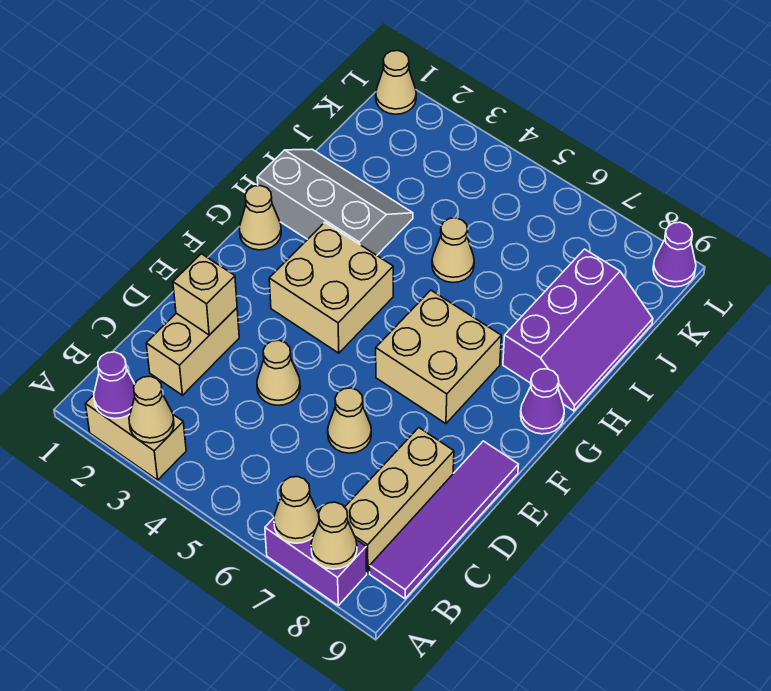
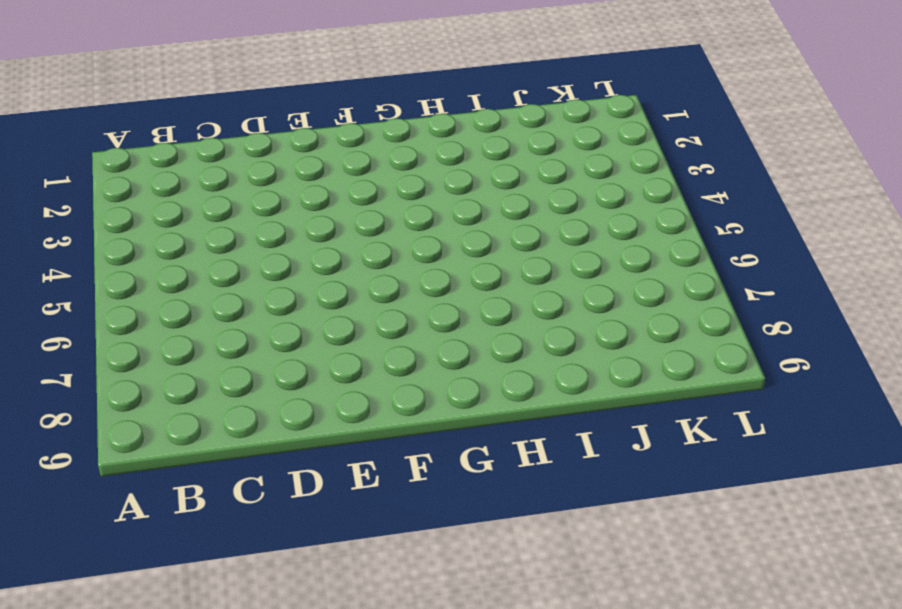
none -> tan 1x2 brick [86,395,186,480]
none -> purple 1x2 brick [265,518,367,605]
none -> tan 1x3 brick [345,428,454,573]

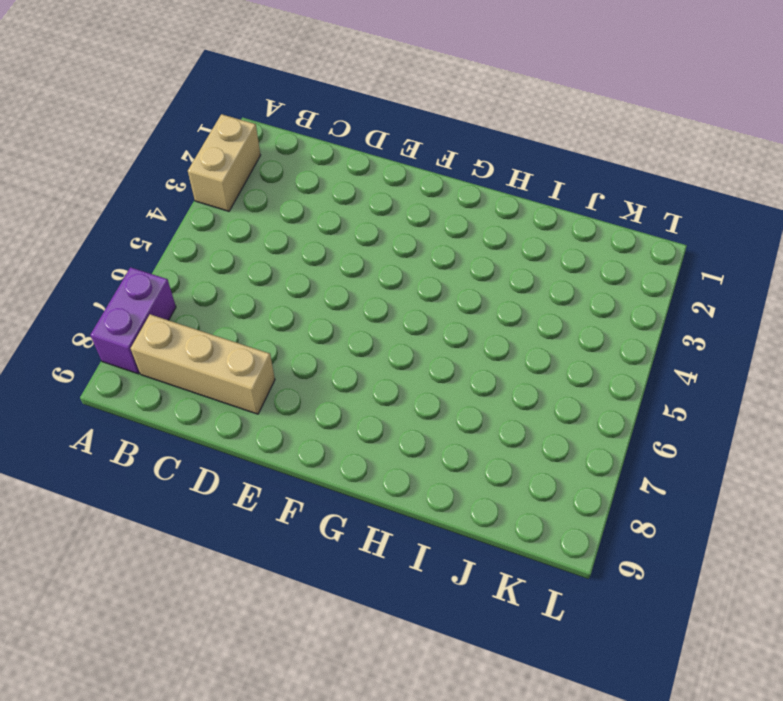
none -> purple 1x4 tile [370,441,518,599]
none -> tan 1x2 brick [146,308,239,395]
none -> tan 1x1 cone [257,340,300,405]

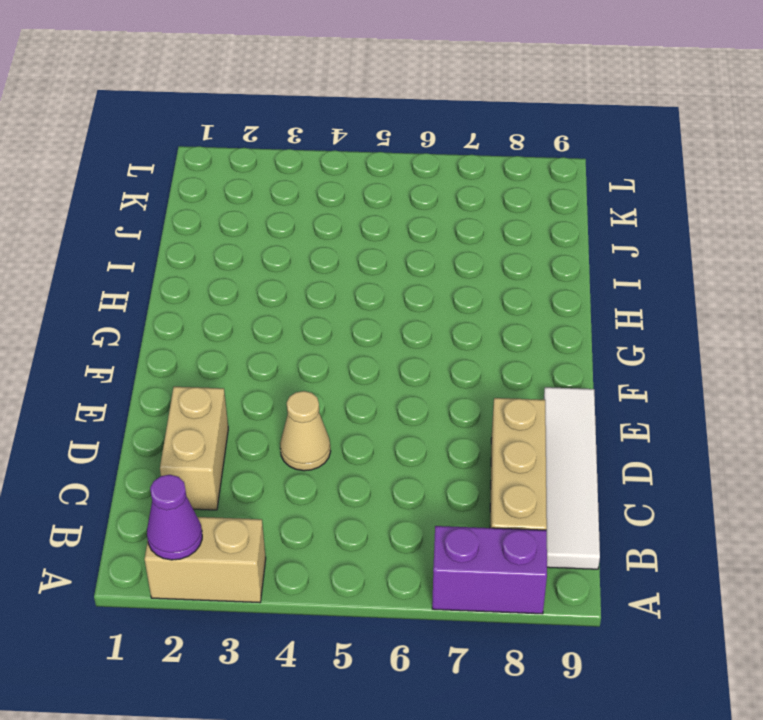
white 1x4 tile [544,387,600,569] -> purple 1x4 tile [370,441,518,599]
none -> tan 1x1 cone [328,388,371,453]
none -> tan 2x2 brick [269,222,393,353]
none -> tan 2x2 brick [376,290,501,424]

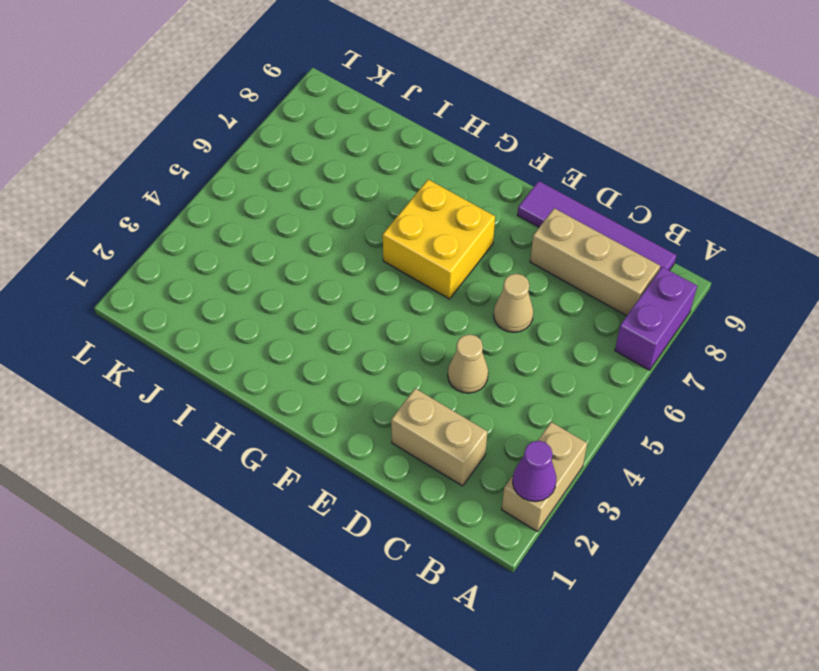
yellow 2x2 brick [383,180,495,299] -> tan 2x2 brick [376,290,501,424]
none -> tan 2x2 brick [269,222,393,353]
none -> tan 1x1 cone [239,186,281,250]
none -> purple 1x1 cone [521,369,564,434]

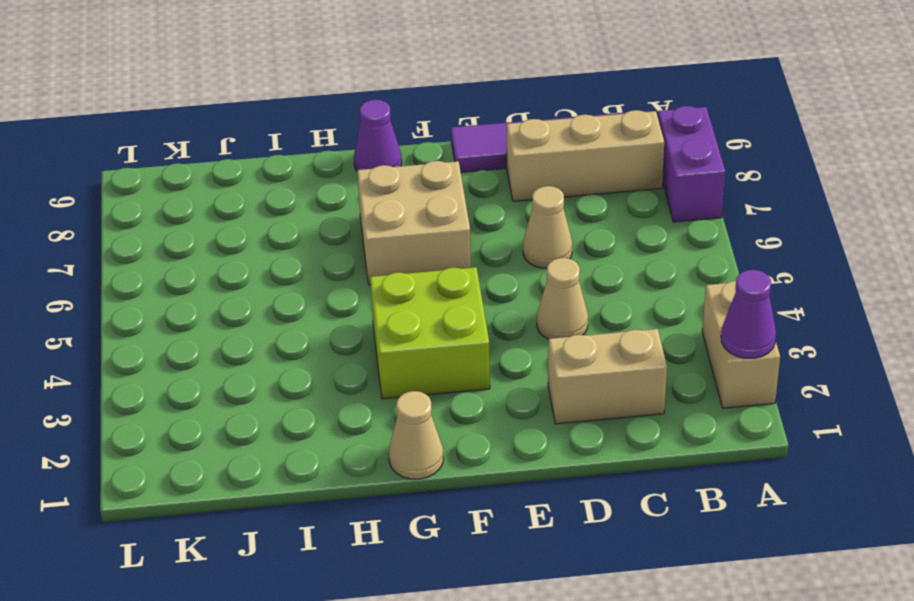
lime 2x2 brick [370,267,490,399] -> tan 2x2 brick [269,222,393,353]
none -> grey 2x3 slope [257,149,413,255]
none -> purple 2x3 slope [503,249,653,411]
none -> tan 1x1 cone [432,218,474,283]

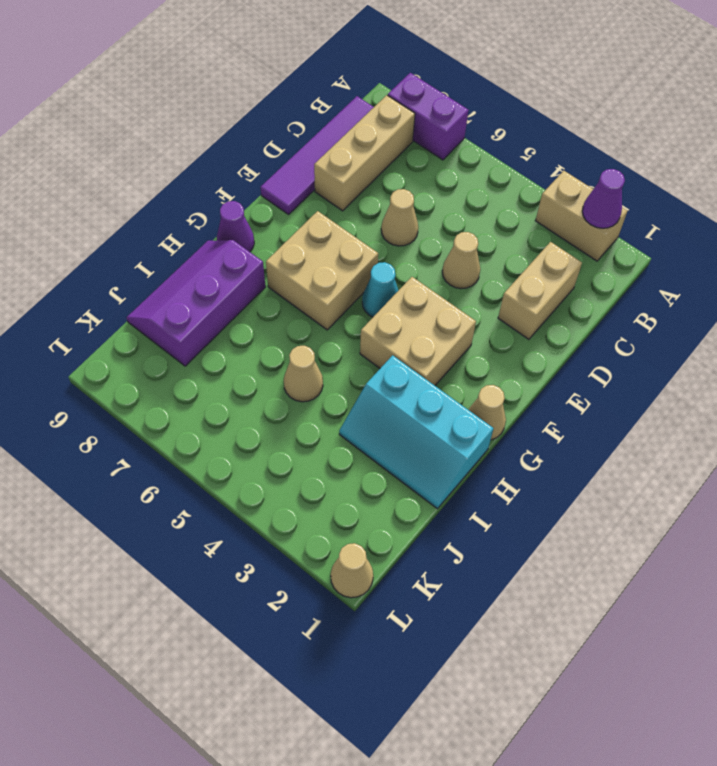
cyan 1x1 cone [362,262,398,317] -> none
cyan 2x3 slope [339,355,493,509] -> grey 2x3 slope [257,149,413,255]
none -> purple 1x1 cone [653,222,696,287]
none -> tan 1x1 cone [129,376,174,443]
none -> tan 1x1 cone [274,477,319,543]

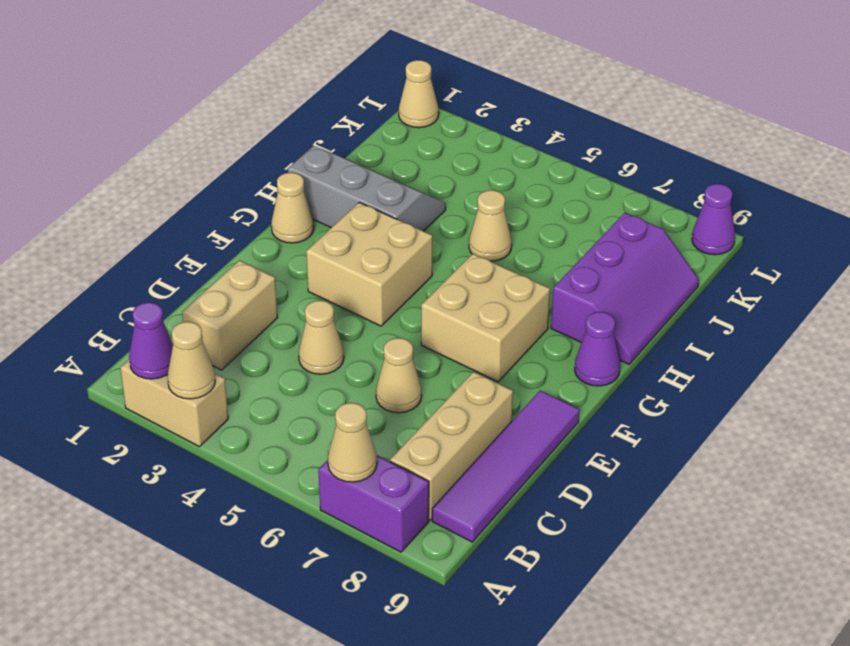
none -> tan 1x1 cone [311,502,357,569]
none -> tan 1x1 brick [173,254,237,335]

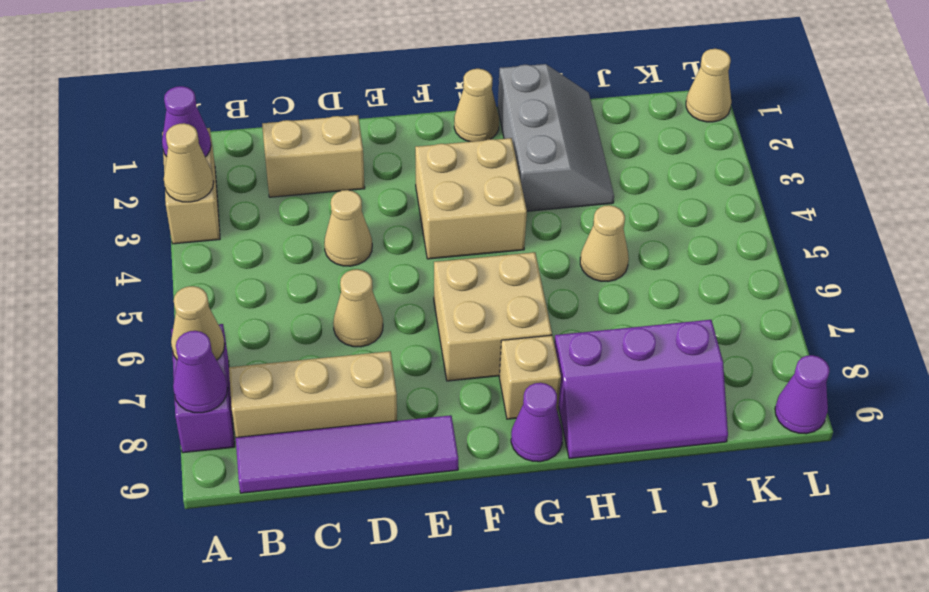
purple 1x1 cone [173,331,228,413] -> tan 1x1 cone [311,502,357,569]
tan 1x1 brick [499,335,561,419] -> tan 1x1 brick moved to [173,254,237,335]

